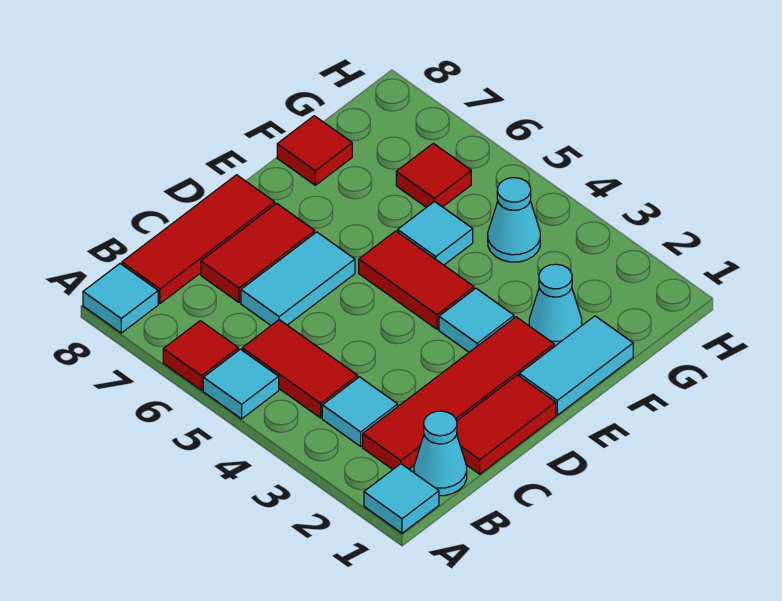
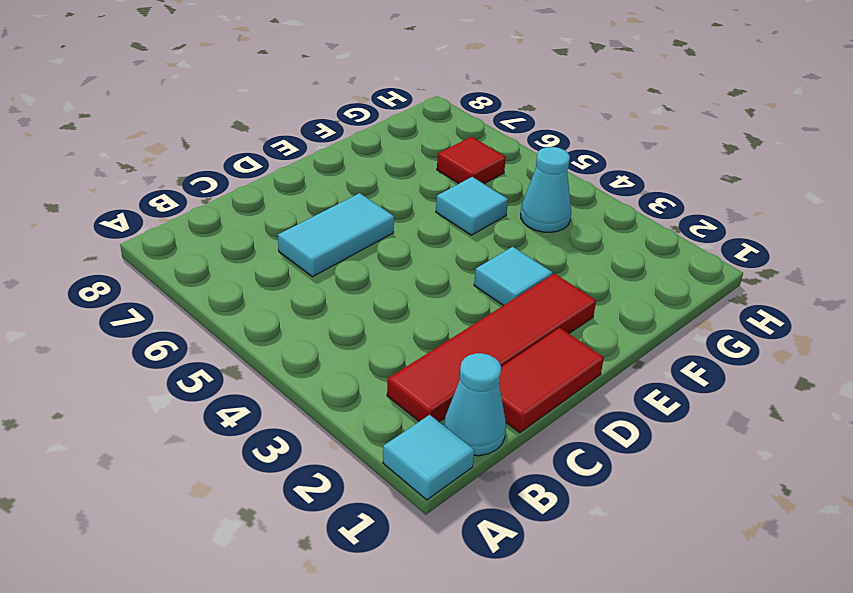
none -> cyan 1x1 tile [203,349,279,419]
none -> red 1x1 tile [163,321,238,390]
none -> cyan 1x1 tile [83,264,158,333]

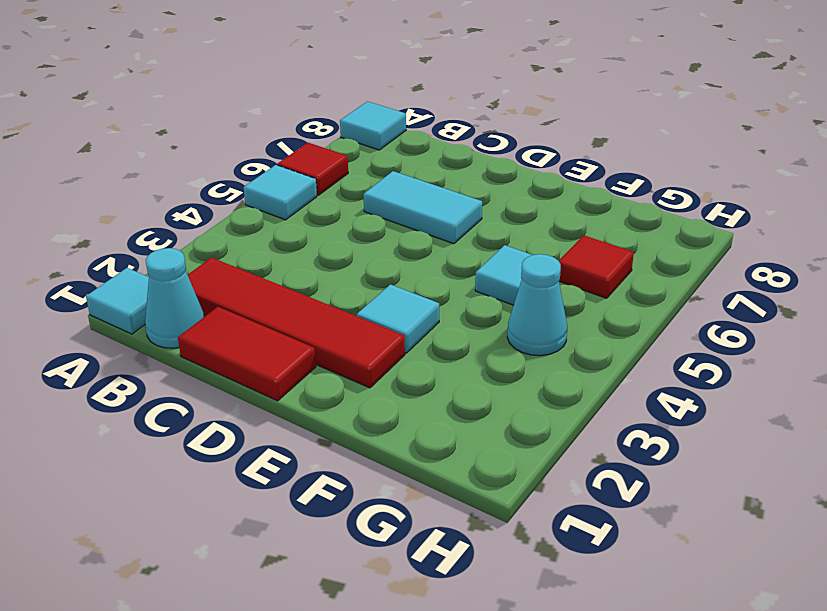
none -> cyan 1x1 tile [322,377,398,446]
none -> red 1x2 tile [242,320,358,418]
none -> red 1x3 tile [122,175,275,303]

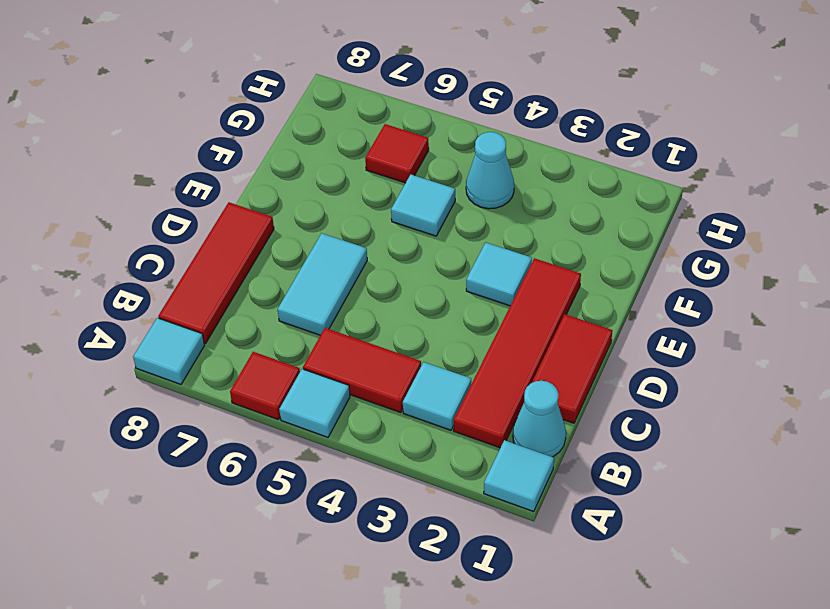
none -> red 1x2 tile [201,203,315,302]
none -> cyan 1x2 tile [519,316,633,415]
none -> red 1x2 tile [359,231,474,329]

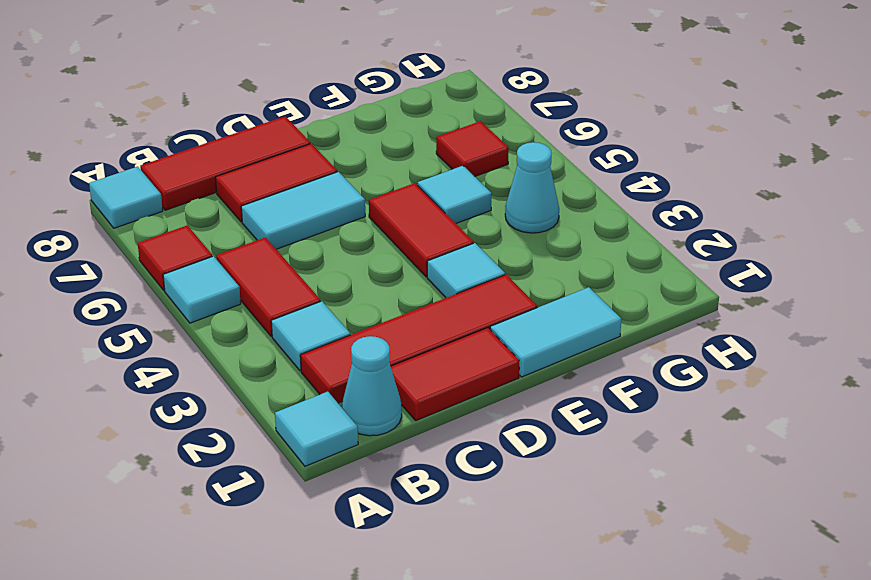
none -> cyan 1x1 cone [529,264,582,347]
none -> red 1x1 tile [277,116,352,185]

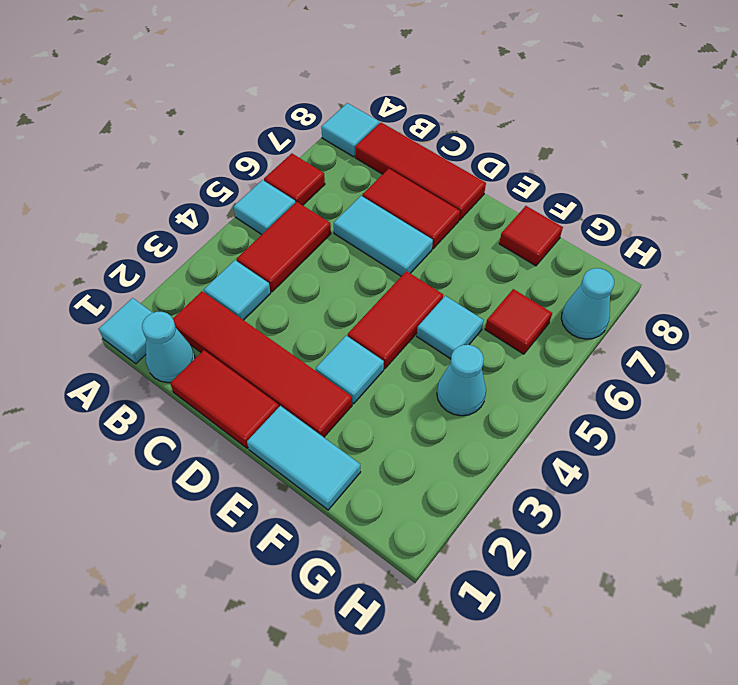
cyan 1x1 cone [561,268,614,339] -> cyan 1x1 cone moved to [529,264,582,347]

